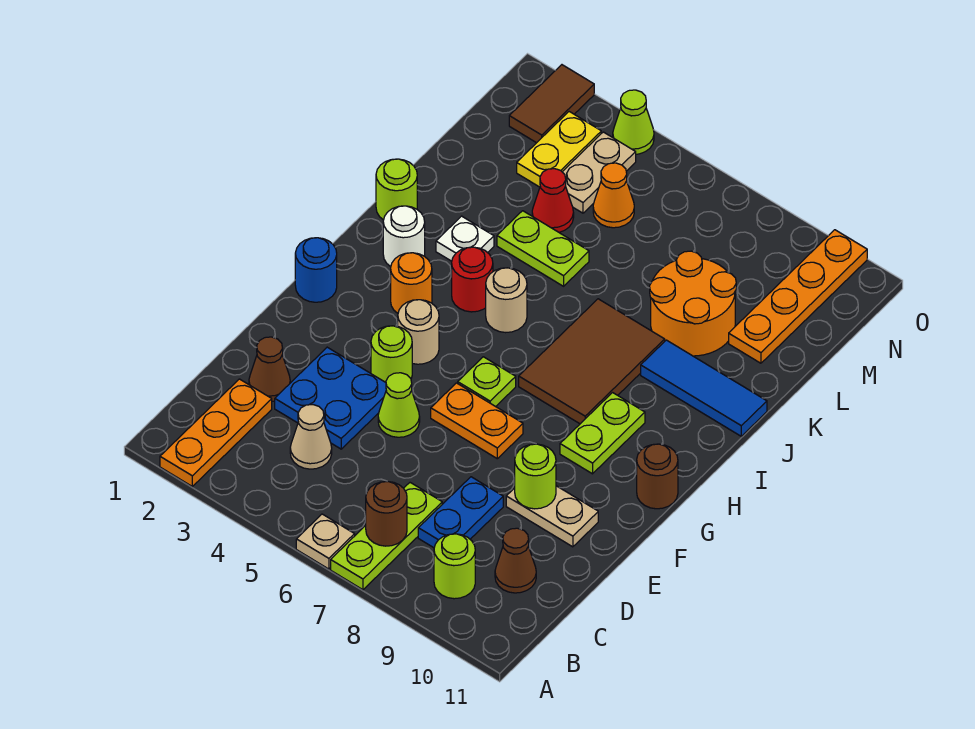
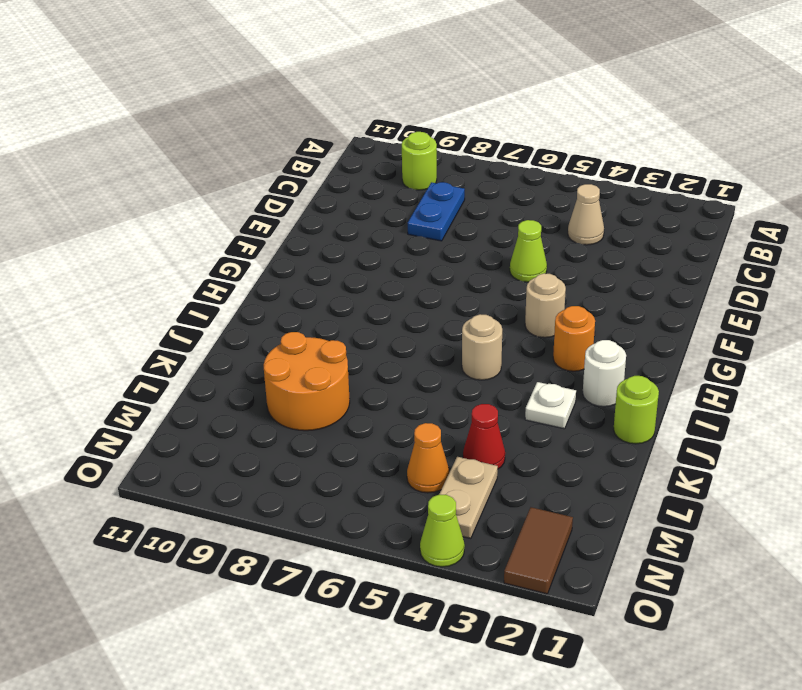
none -> orange 1x3 plate [160,379,272,486]
none -> tan 1x1 plate [296,514,355,569]
none -> lime 1x3 plate [331,483,442,590]
none -> brown 1x1 cone [495,528,536,593]

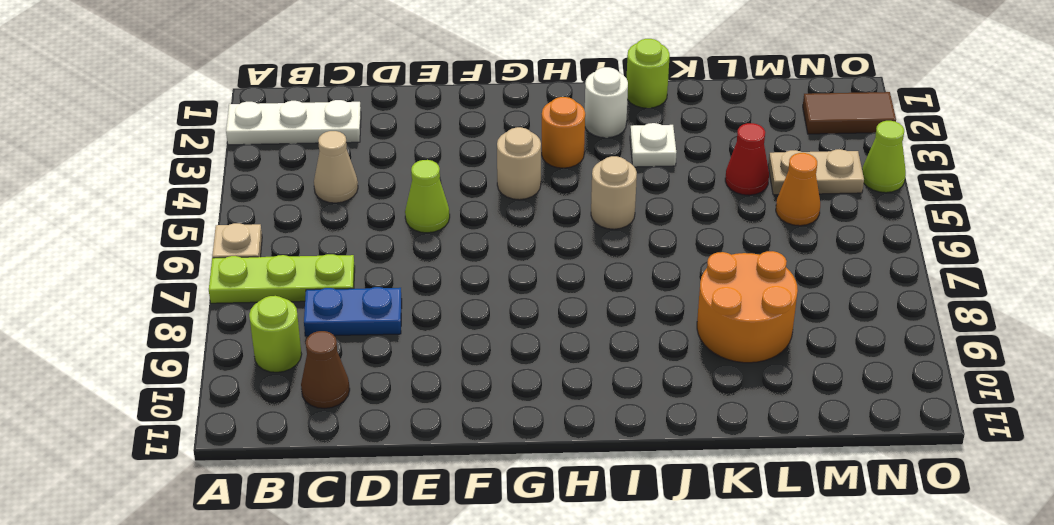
white 1x3 plate [226,100,361,145] -> orange 1x3 plate [160,379,272,486]
none -> brown 1x1 cone [249,337,290,401]
none -> blue 2x2 plate [275,347,386,449]
none -> tan 1x2 plate [506,486,598,547]
none -> lime 1x1 round brick [371,326,412,382]

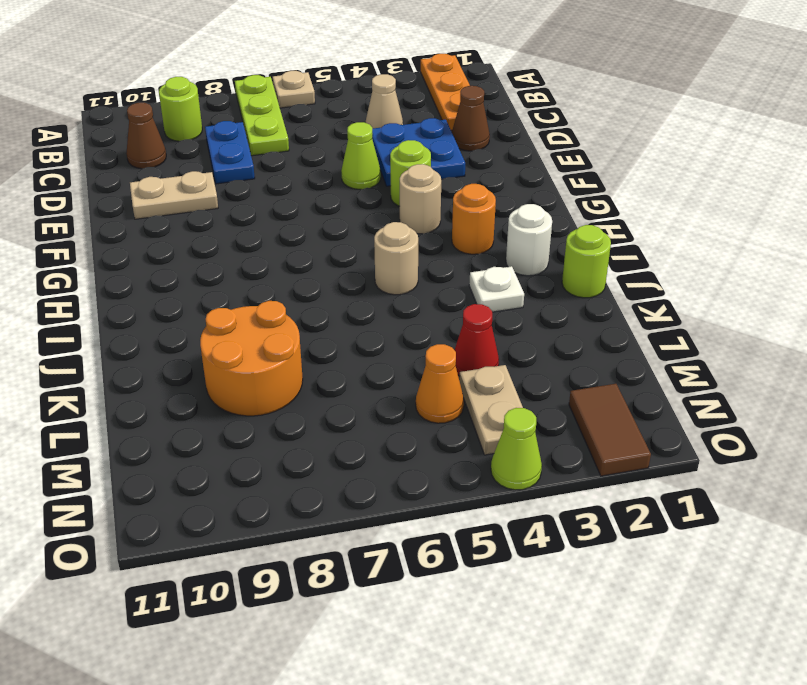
none -> orange 1x2 plate [431,383,523,459]
none -> blue 1x1 round brick [295,238,337,302]
none -> lime 1x1 plate [458,357,516,407]
none -> lime 1x2 plate [560,393,645,474]

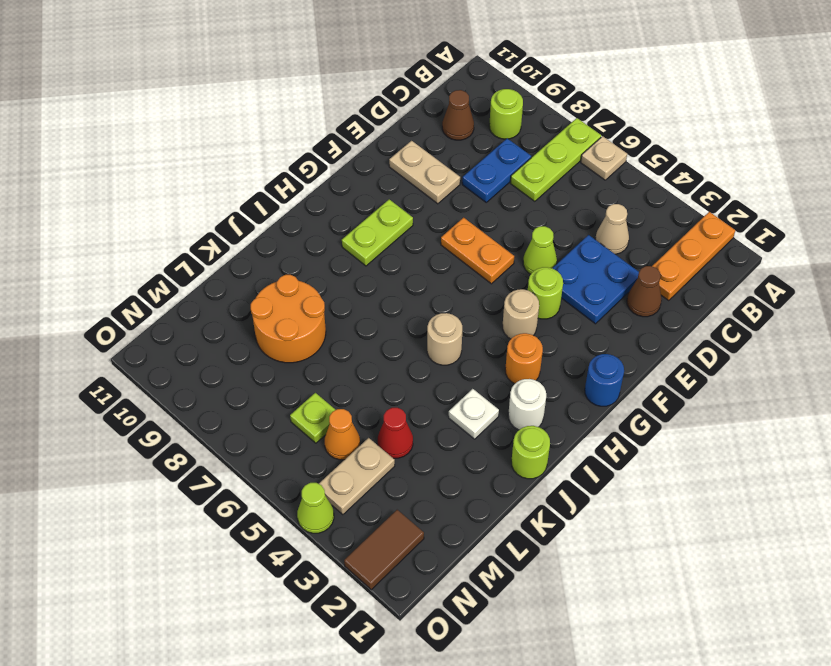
lime 1x1 plate [290,393,335,443] -> lime 1x1 plate moved to [458,357,516,407]
none -> brown 1x1 round brick [637,444,678,509]
none -> brown 2x3 tile [519,299,665,424]
none -> red 1x1 round brick [452,247,493,312]
none -> blue 1x3 tile [641,340,767,436]

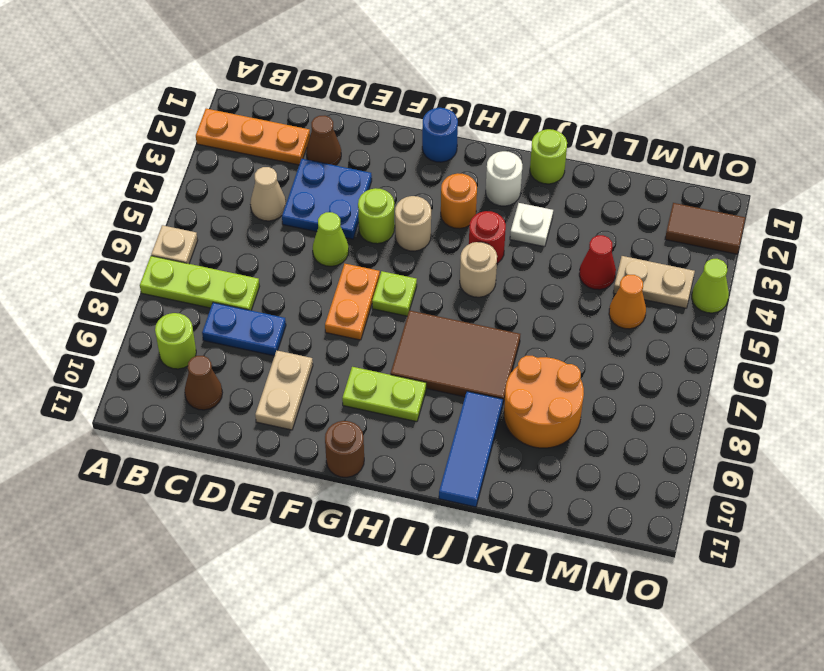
none -> lime 1x2 plate [497,211,589,286]
none -> orange 1x4 plate [729,230,867,363]
none -> yellow 1x2 plate [517,112,601,187]
none -> brown 1x1 round brick [366,482,407,546]

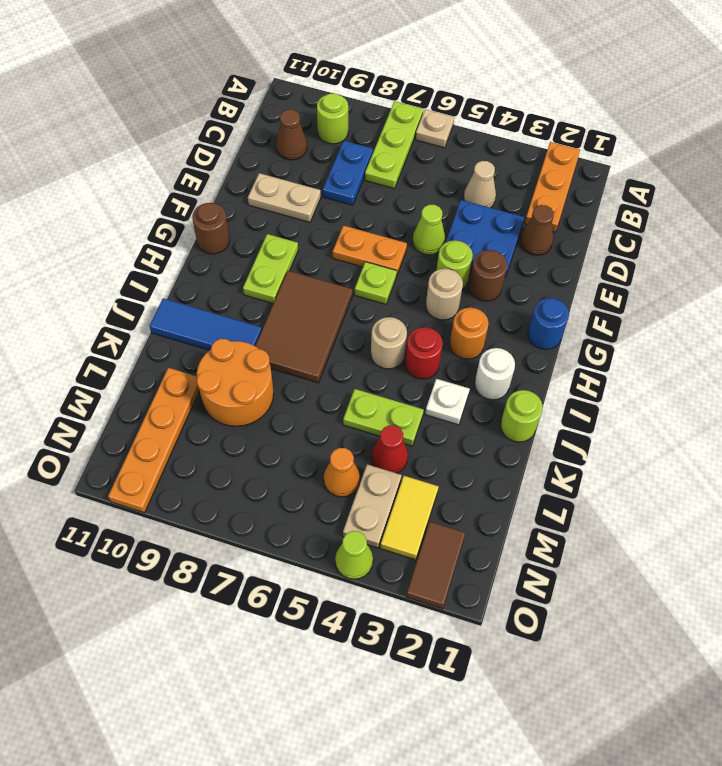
brown 1x1 round brick [469,250,507,301] -> brown 1x1 round brick moved to [366,482,407,546]
yellow 1x2 tile [380,476,439,560] -> yellow 1x2 plate [517,112,601,187]
none -> lime 1x1 round brick [515,444,556,509]

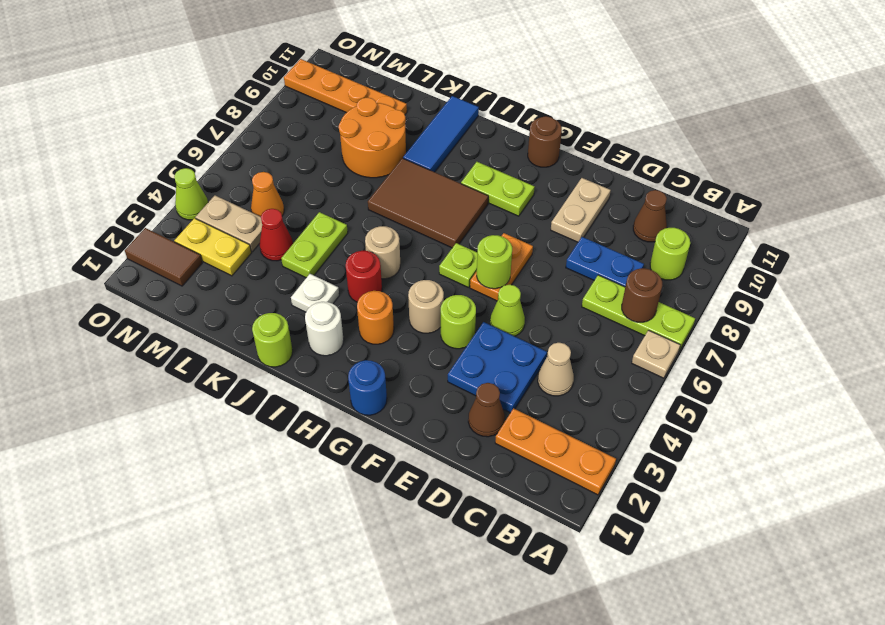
lime 1x1 round brick [477,235,512,289] -> lime 1x1 round brick moved to [515,444,556,509]

